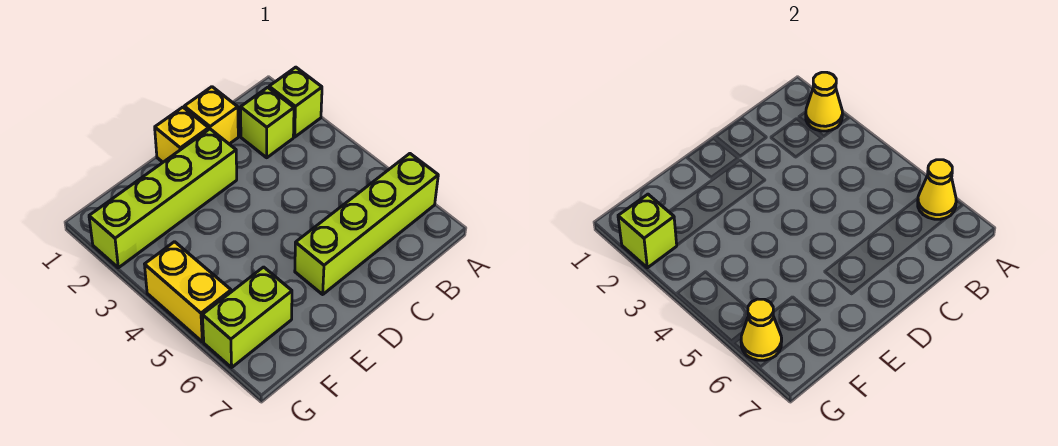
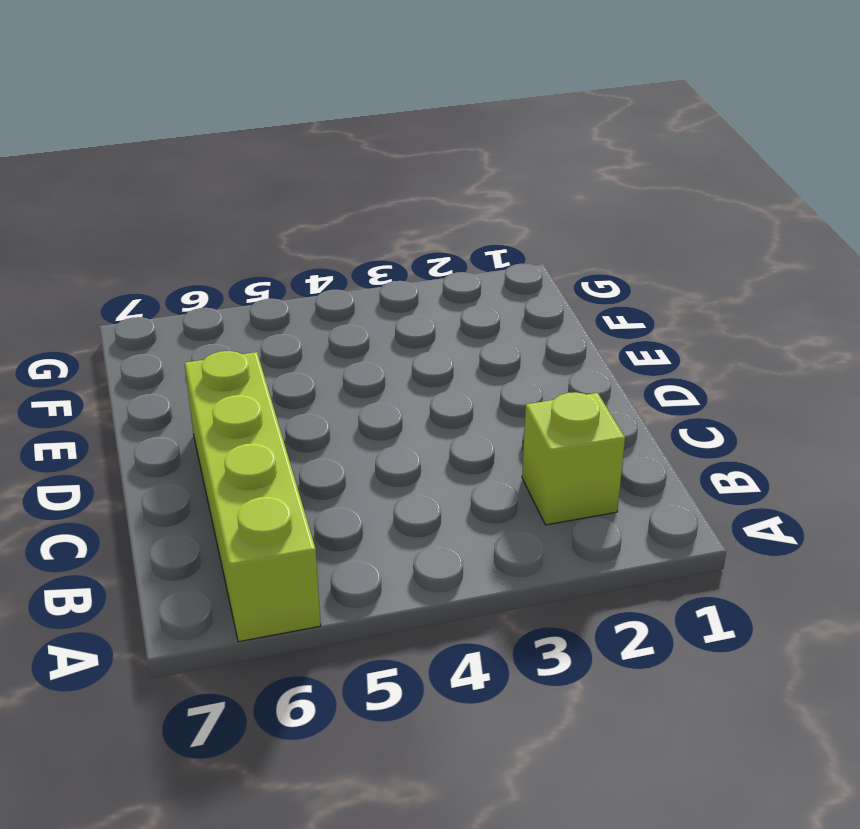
none -> lime 1x1 brick [269,67,322,137]
none -> yellow 1x1 brick [184,87,238,144]
none -> yellow 1x1 brick [155,107,209,162]

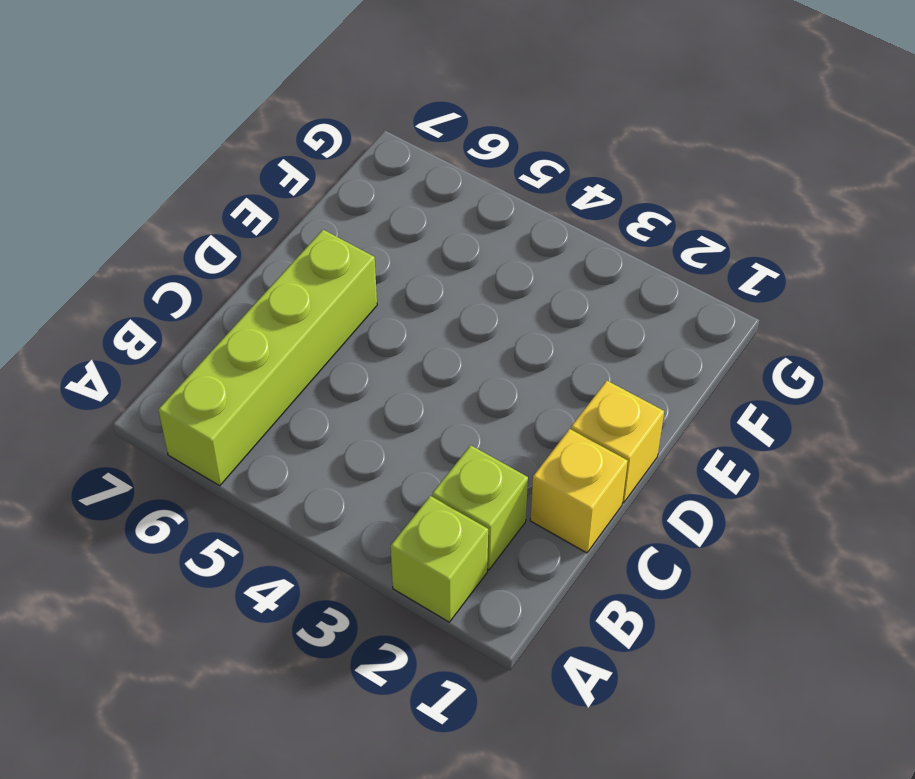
none -> lime 1x4 brick [89,129,237,268]
none -> lime 1x2 brick [202,267,292,367]
none -> yellow 1x2 brick [145,242,231,342]

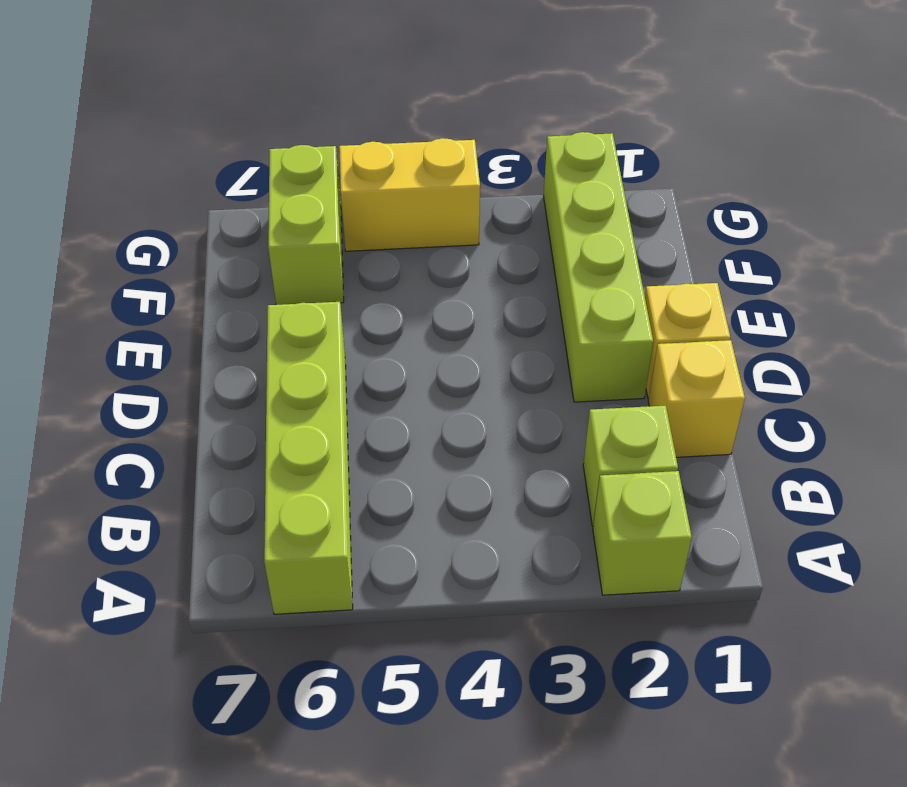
none -> yellow 1x1 cone [806,72,842,131]
none -> yellow 1x1 cone [918,160,956,219]
none -> lime 1x1 brick [618,194,677,268]

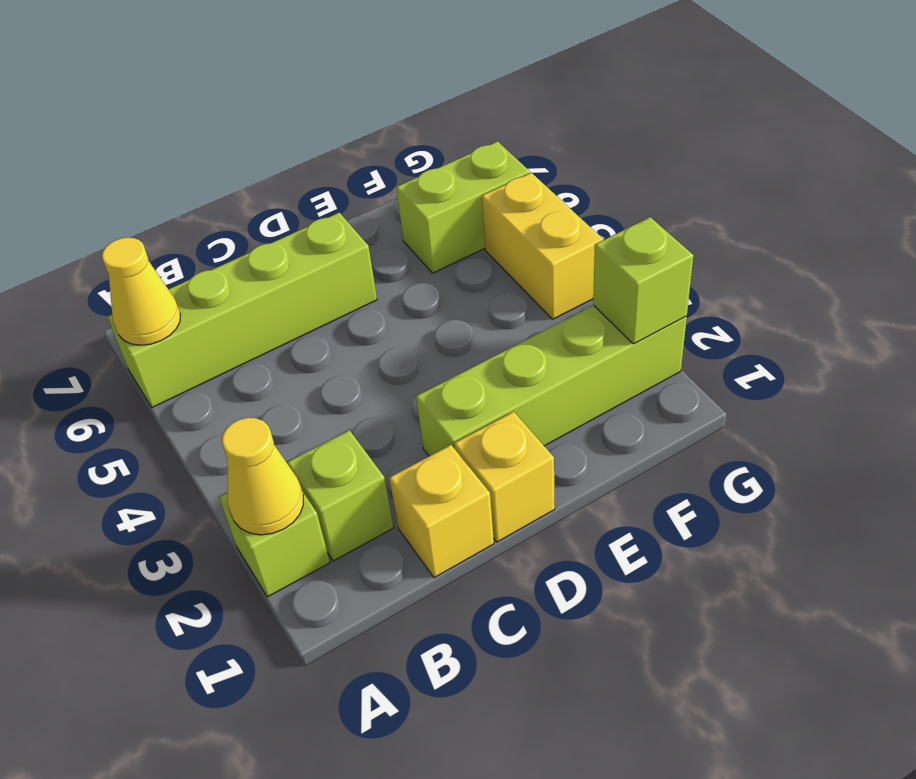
none -> yellow 1x1 cone [741,299,782,360]

